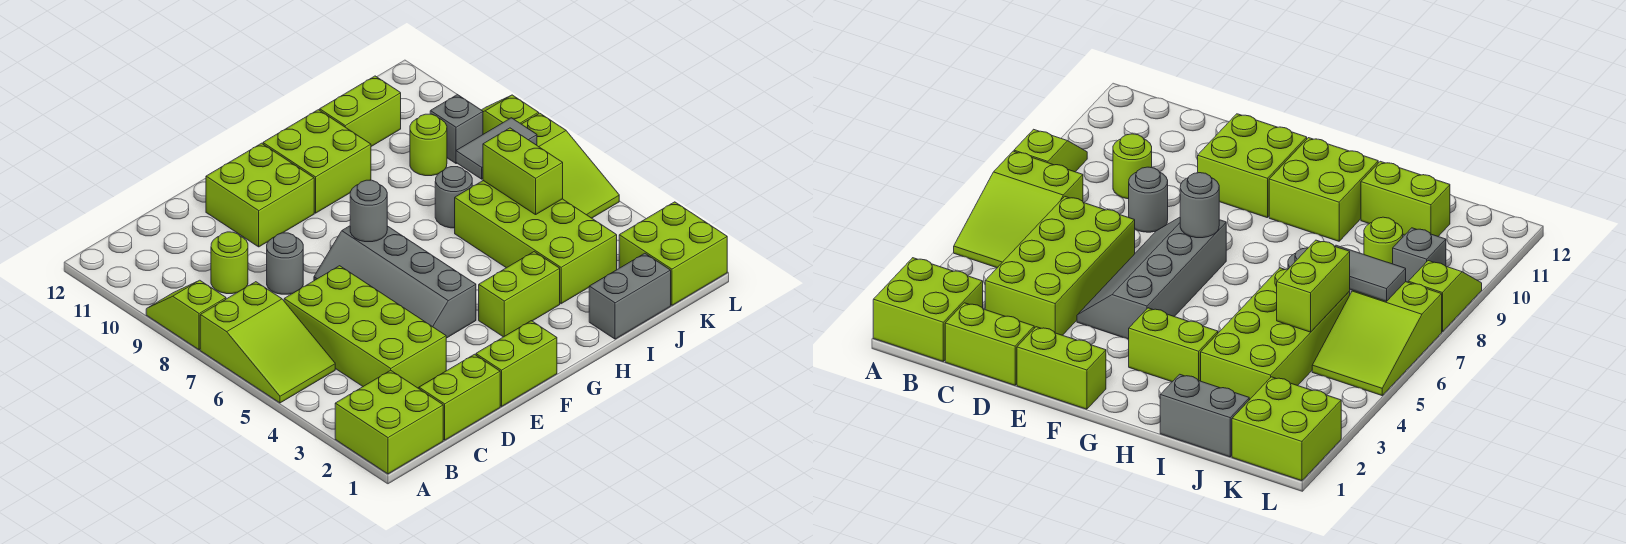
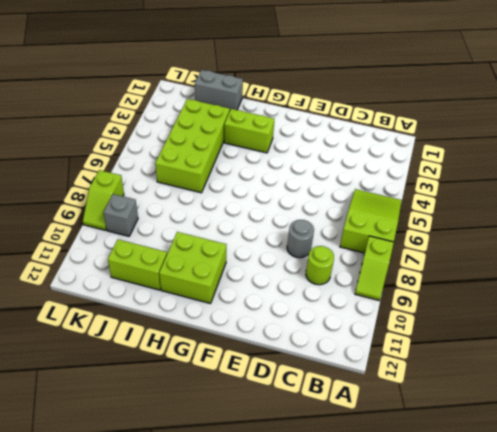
none -> lime 2x2 brick [335,370,443,474]
none -> lime 1x2 brick [419,354,500,440]
none -> lime 2x4 brick [284,266,446,389]

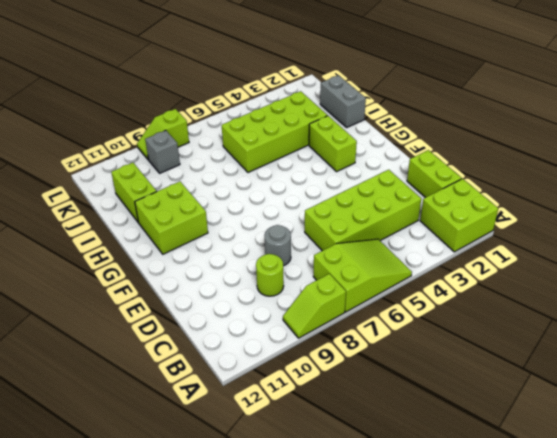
none -> lime 1x2 brick [476,321,557,406]
none -> grey 2x4 slope [314,226,476,338]
none -> lime 2x2 brick [206,143,314,247]

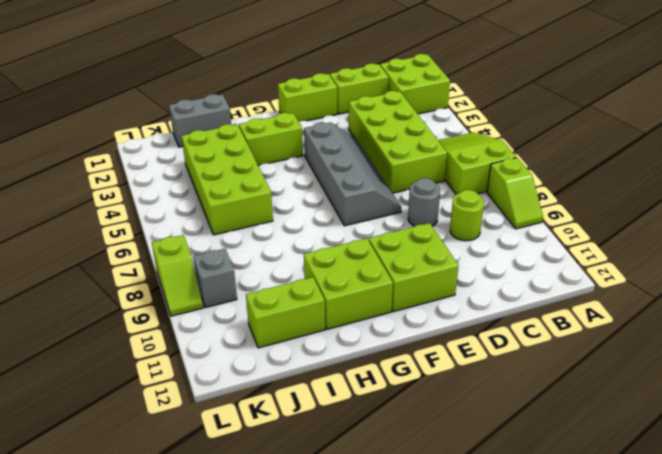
none -> grey 1x1 round brick [435,167,472,228]
none -> lime 1x1 round brick [410,114,447,176]
none -> lime 2x2 brick [619,202,727,305]

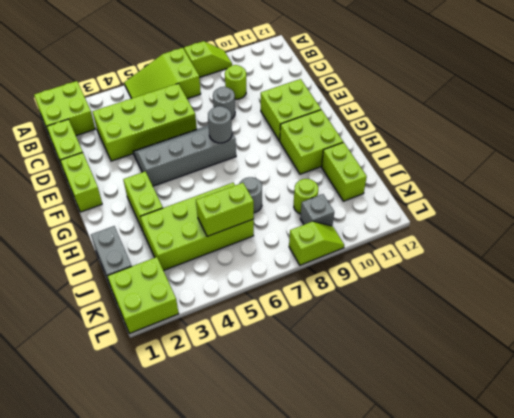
none -> lime 2x3 slope [522,113,619,218]
none -> grey 1x2 tile [456,118,537,179]

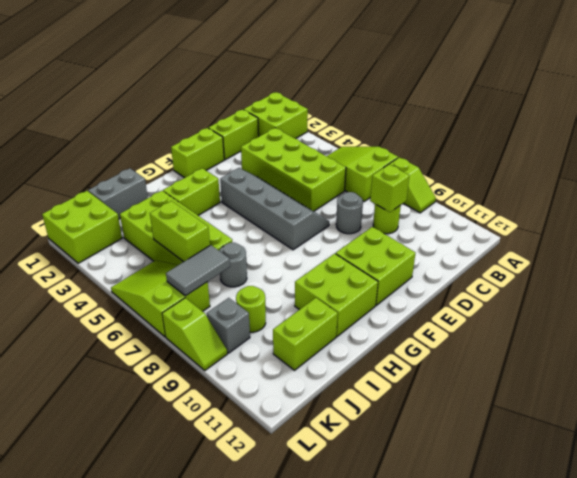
lime 1x1 brick [370,164,409,212] -> none
none -> grey 1x1 round brick [350,180,387,242]

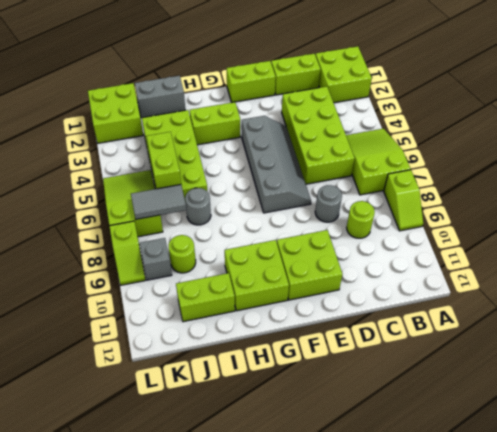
none -> grey 1x1 round brick [350,180,387,242]

